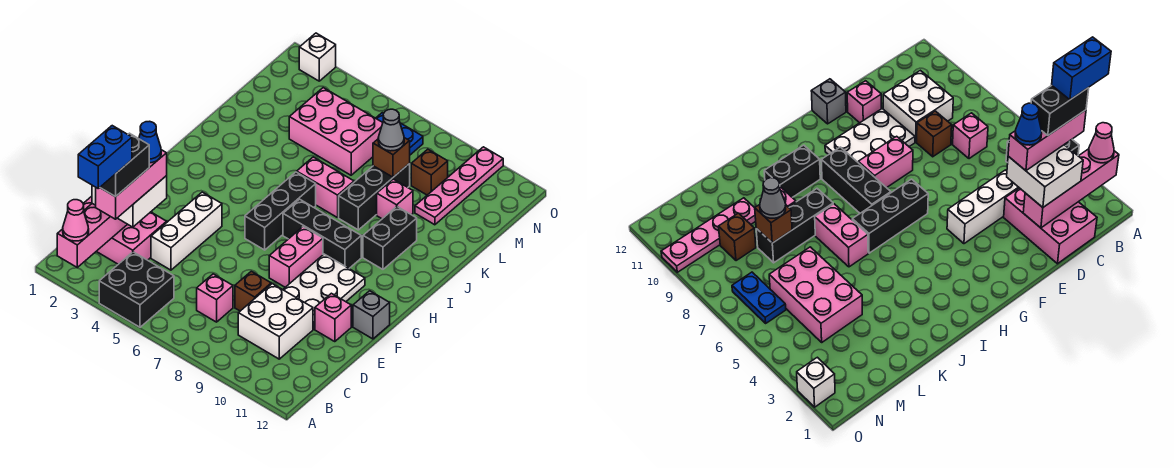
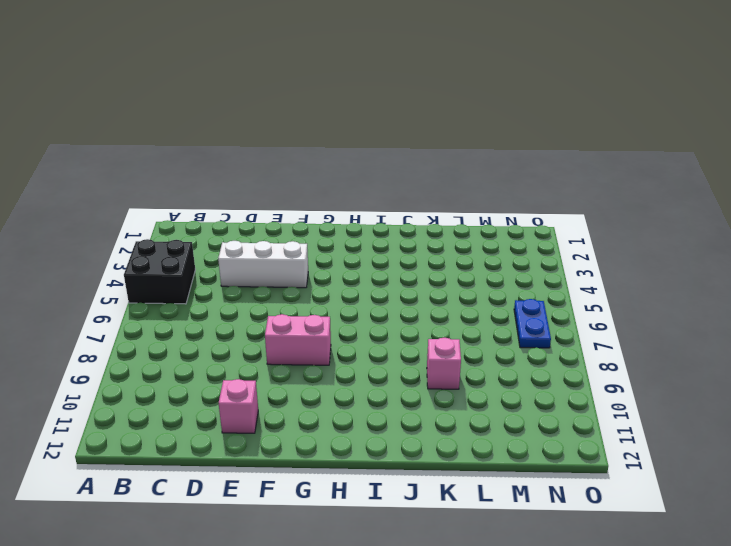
none -> pink 2x3 brick [83,196,167,264]
none -> pink 1x1 brick [197,274,233,322]
none -> white 2x2 brick [238,284,313,359]
none -> brown 1x1 brick [235,271,271,311]

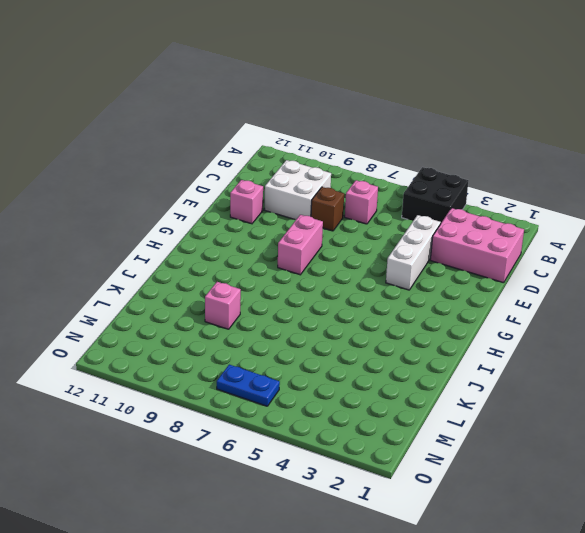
none -> white 2x3 plate [283,254,365,329]
none -> grey 1x1 brick [353,291,390,339]
none -> black 1x3 brick [245,172,316,250]
none -> black 1x3 brick [283,199,361,268]

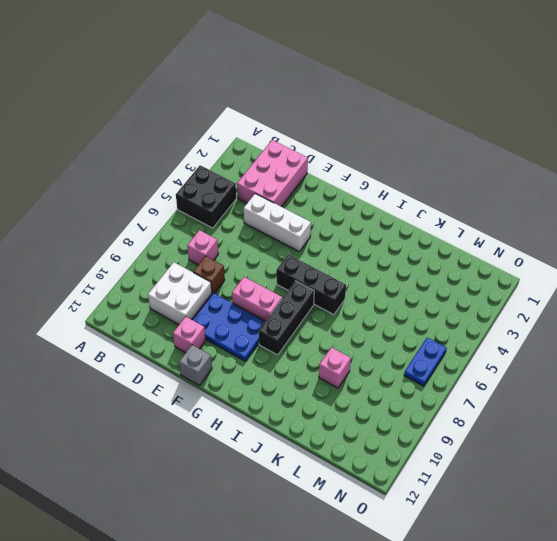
blue 2x3 plate [192,293,266,361] -> white 2x3 plate [283,254,365,329]
none -> black 1x2 brick [363,207,417,269]
none -> pink 1x2 brick [297,157,354,218]
none -> black 1x3 brick [339,163,410,230]
none -> pink 2x3 brick [289,88,383,175]

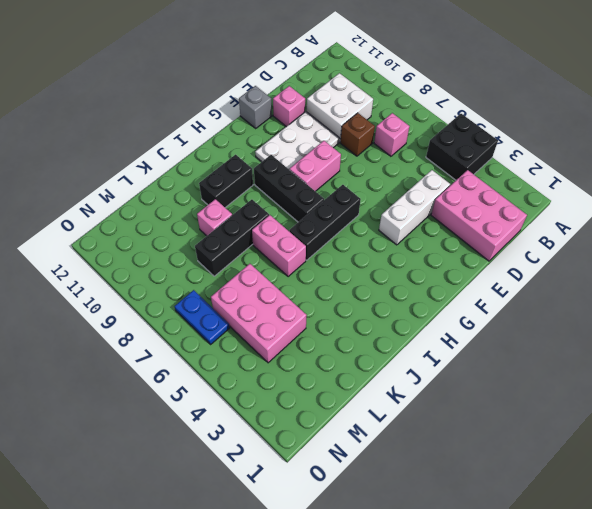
none -> pink 1x4 plate [415,147,503,225]
none -> brown 1x1 brick [411,149,448,195]
none -> white 1x1 brick [299,33,336,81]
none -> pink 1x4 brick [57,204,127,267]

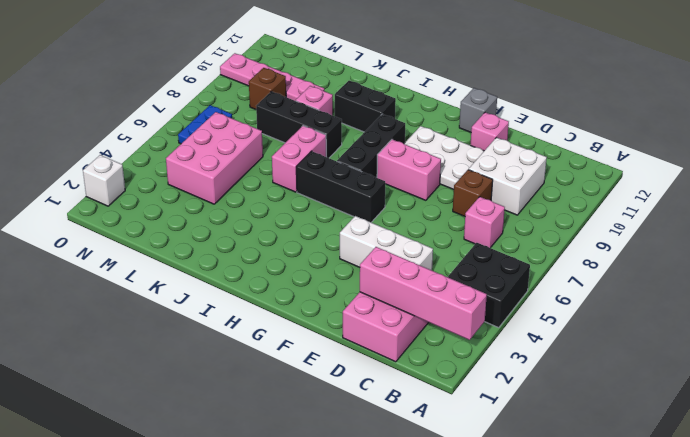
none -> brown 1x1 brick [373,138,410,177]
none -> pink 1x1 cone [63,200,89,241]
none -> white 2x2 brick [92,176,167,227]
none -> grey 1x1 cone [378,109,404,151]

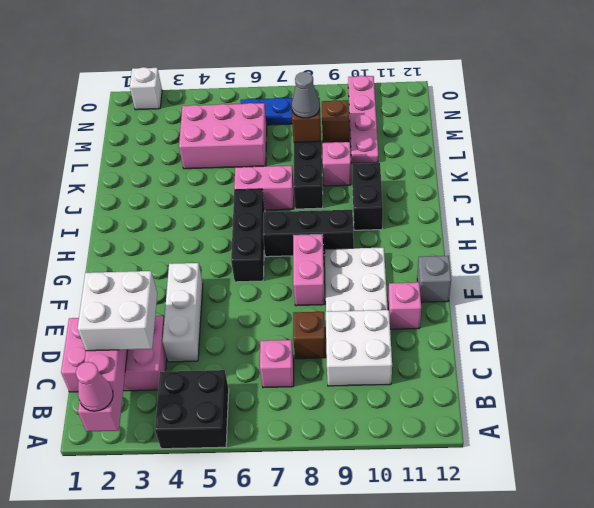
none -> pink 1x3 brick [96,150,167,219]
none -> black 1x2 brick [100,133,149,197]
none -> blue 1x1 cone [139,121,161,163]
none -> blue 1x2 brick [78,126,132,188]

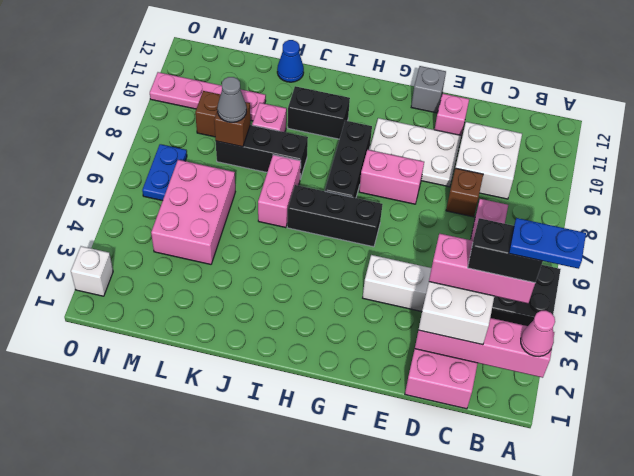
blue 1x2 plate [509,218,586,269] -> blue 1x2 brick [78,126,132,188]
blue 1x1 cone [277,40,304,82] -> blue 1x1 cone moved to [139,121,161,163]

